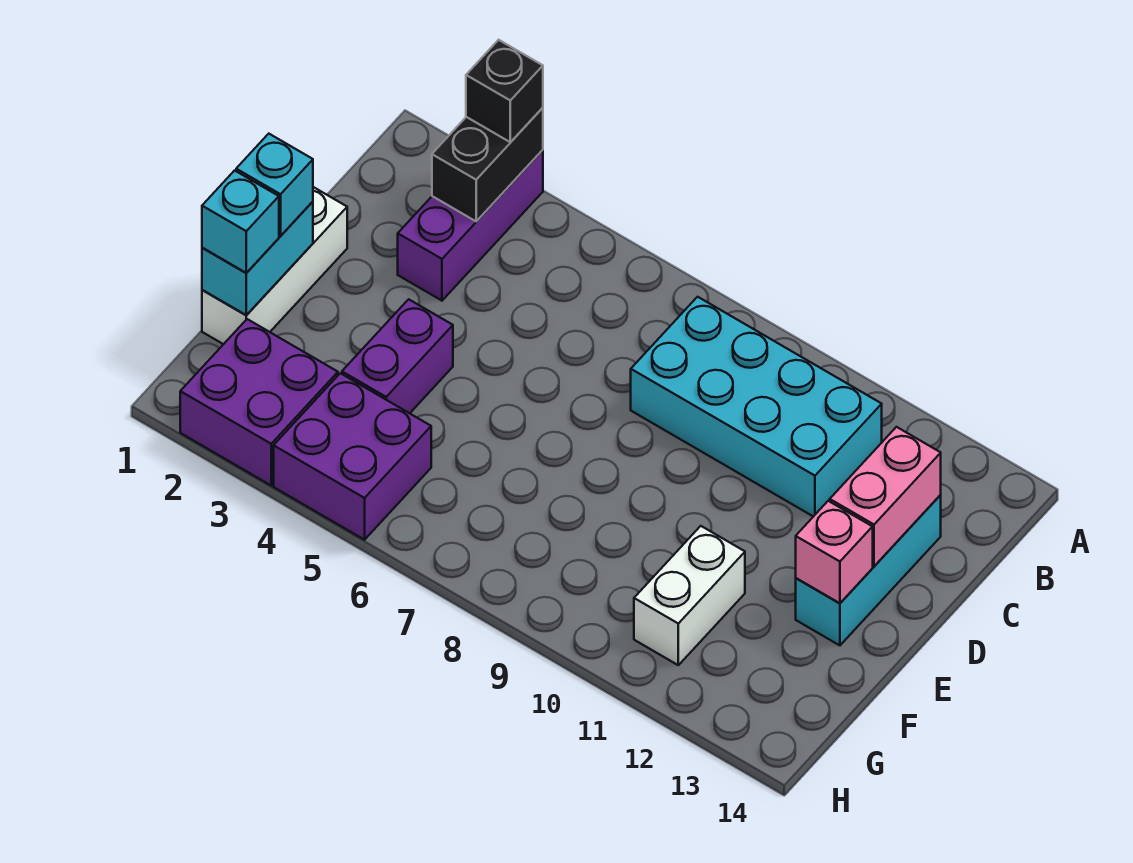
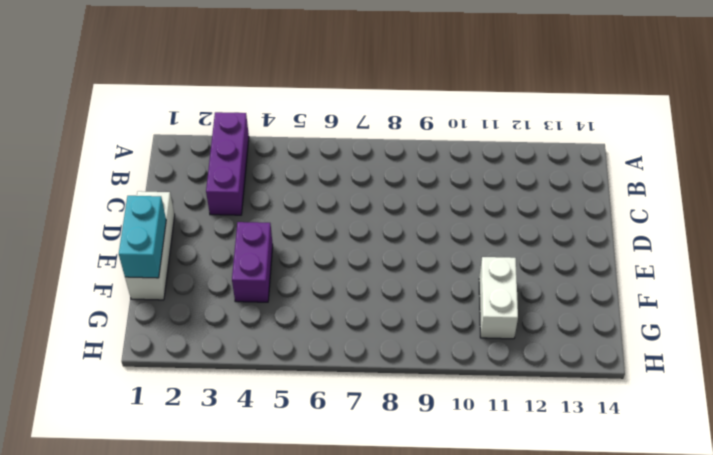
none -> cyan 2x4 brick [631,297,882,517]
none -> cyan 1x3 brick [796,495,941,645]
none -> purple 2x2 brick [180,319,338,485]

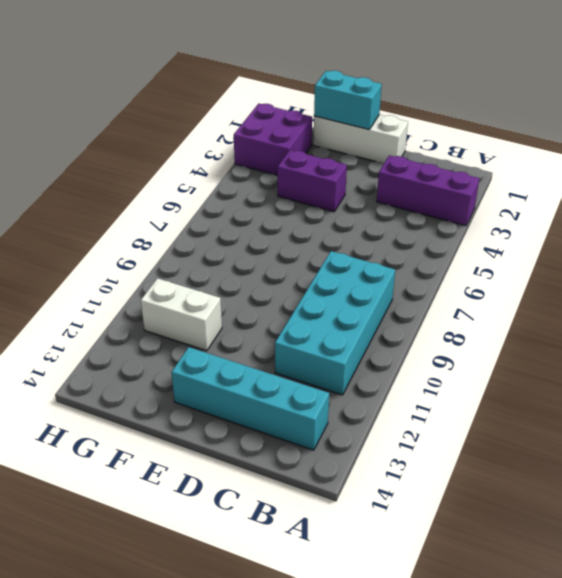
cyan 1x4 brick [171,347,329,450] -> cyan 1x3 brick [796,495,941,645]
none -> purple 2x2 brick [274,373,431,540]
none -> black 1x2 brick [432,108,543,221]
none -> pink 1x2 brick [830,427,941,566]

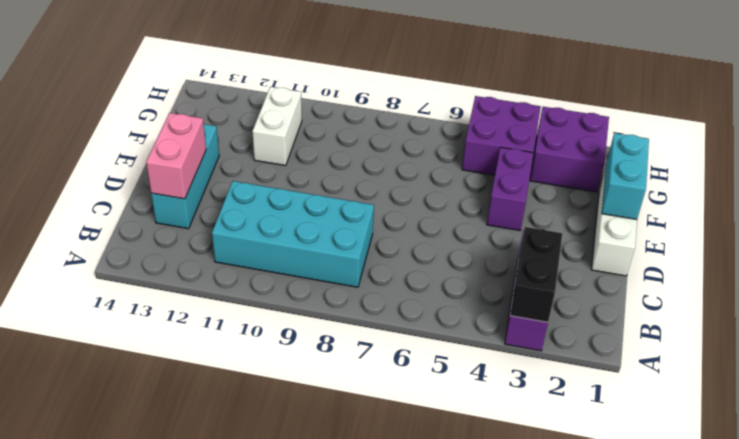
none -> pink 1x1 brick [796,501,873,603]
none -> black 1x1 brick [466,40,543,142]
none -> cyan 1x1 brick [236,134,313,236]

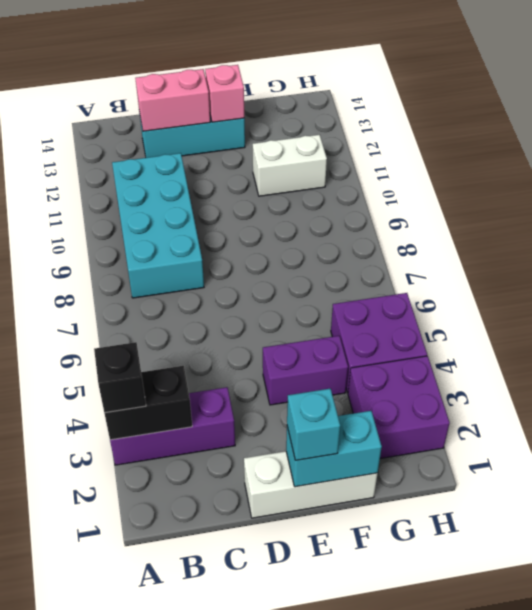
none -> cyan 1x1 brick [202,171,279,273]

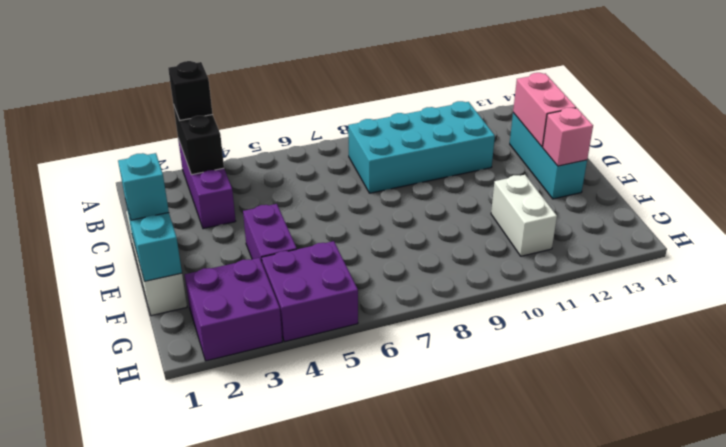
none -> cyan 1x1 brick [202,171,279,273]

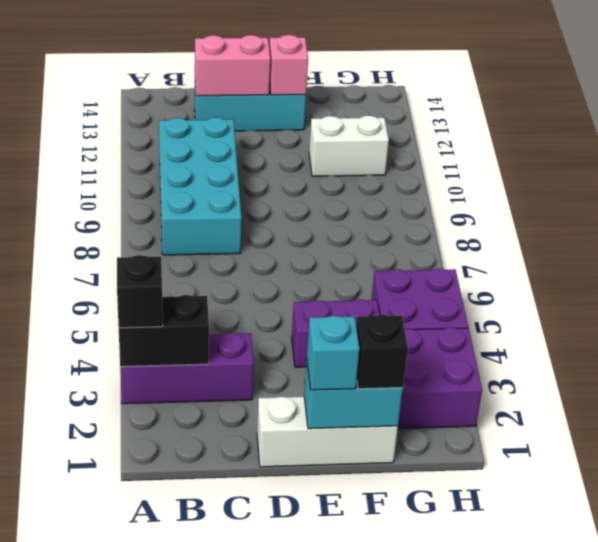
black 1x1 brick [356,314,408,389] -> cyan 1x1 brick [202,171,279,273]

